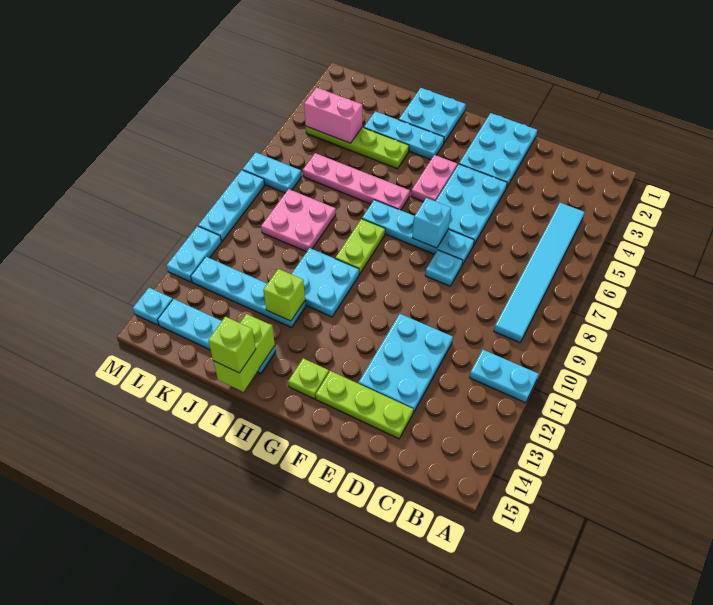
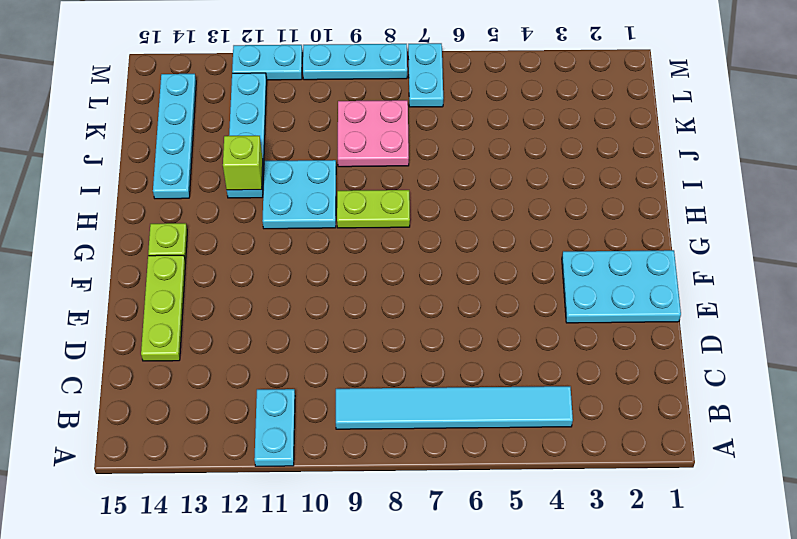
none -> cyan 2x3 plate [359,314,453,413]
none -> cyan 2x3 plate [436,164,507,244]
none -> cyan 1x4 plate [362,200,474,265]

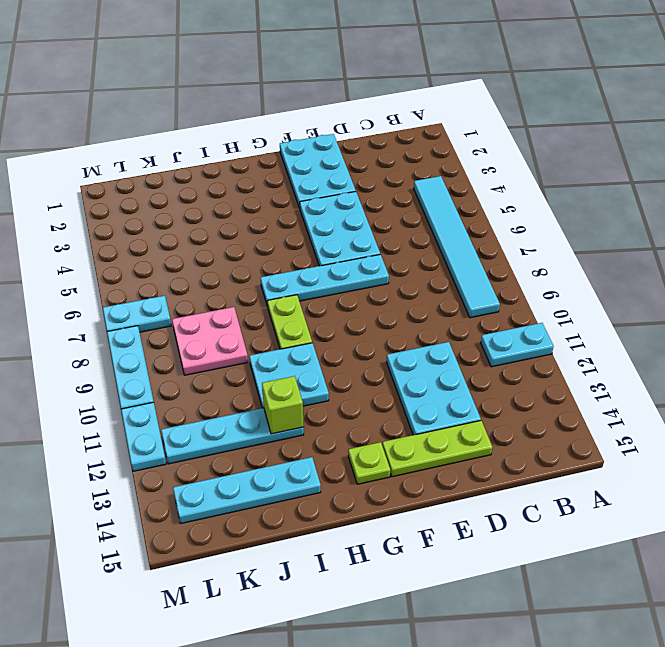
none -> cyan 1x1 plate [425,250,463,286]
none -> pink 1x2 plate [411,155,457,202]
none -> cyan 2x2 plate [399,88,466,143]

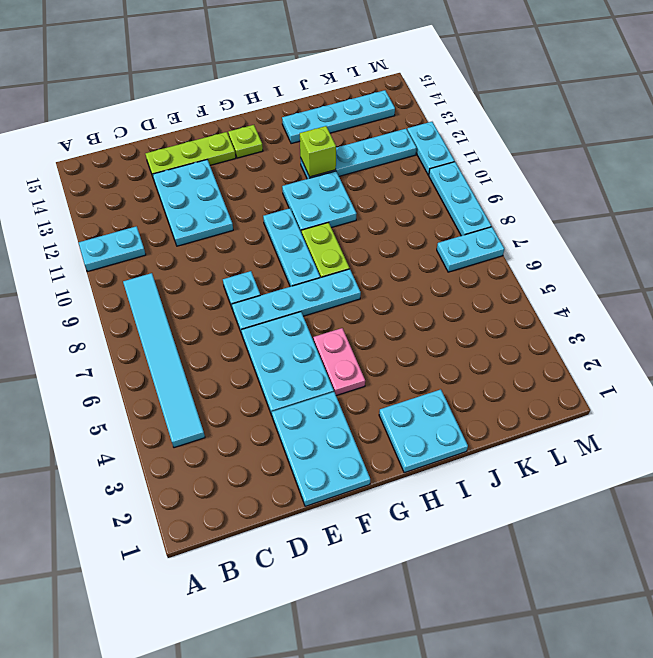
cyan 1x3 plate [263,208,320,287] -> cyan 1x3 plate turned to [364,111,444,160]
none -> pink 1x4 plate [303,153,410,210]
none -> lime 1x4 plate [306,126,409,169]
none -> pink 2x2 plate [261,189,336,252]

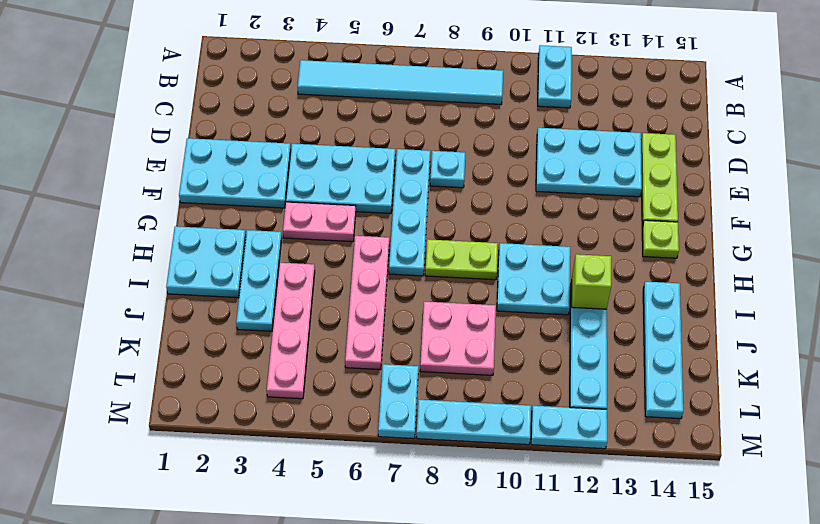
pink 1x4 plate [267,263,315,399] -> lime 1x4 plate [306,126,409,169]
none -> cyan 1x1 plate [133,288,173,325]
none -> cyan 1x1 brick [413,198,451,248]
none -> lime 1x2 brick [213,314,275,392]

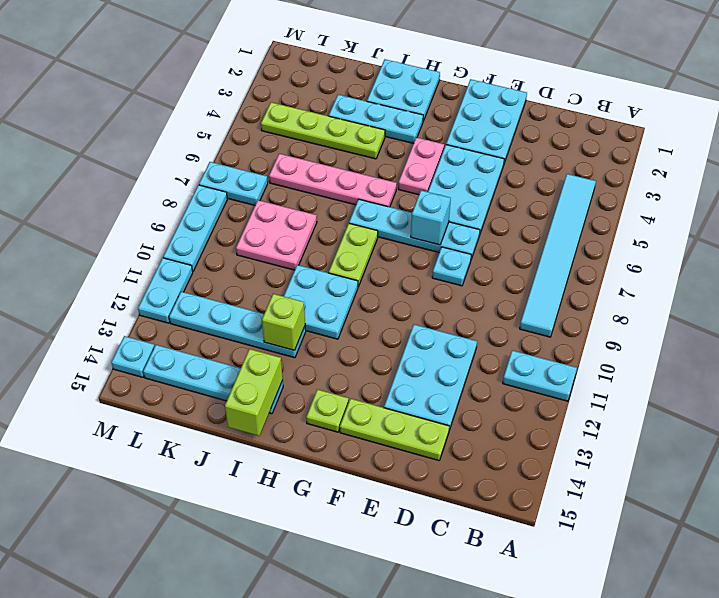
none -> pink 1x2 brick [304,88,362,143]
none -> lime 1x1 brick [208,317,256,373]

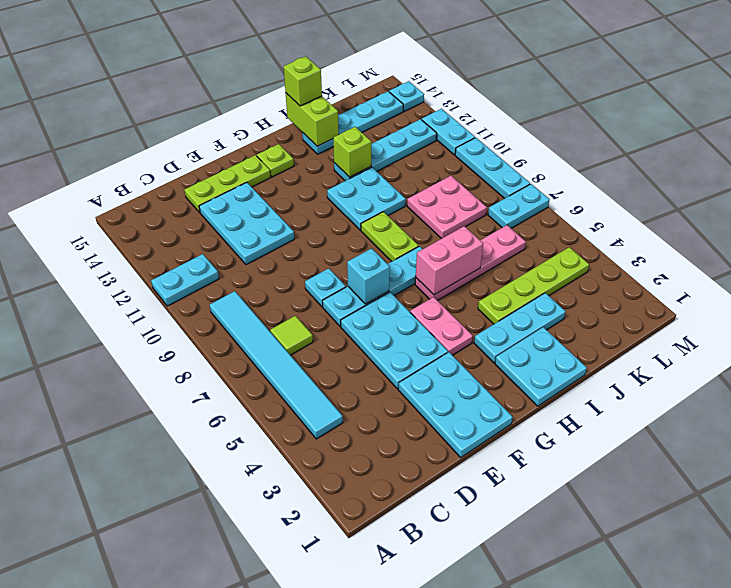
lime 1x1 tile [270,316,313,355] -> none
pink 1x2 brick [416,226,483,295] -> pink 1x2 brick moved to [304,88,362,143]

